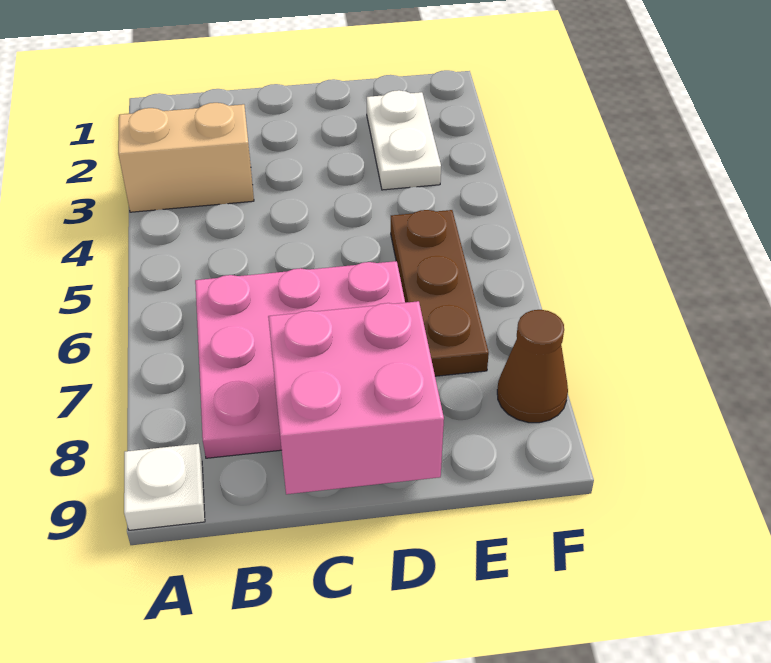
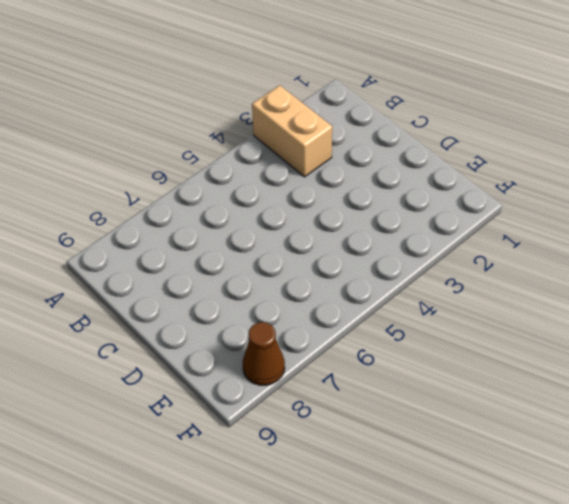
none -> white 1x1 plate [124,444,205,530]
none -> pink 3x3 plate [195,261,405,458]

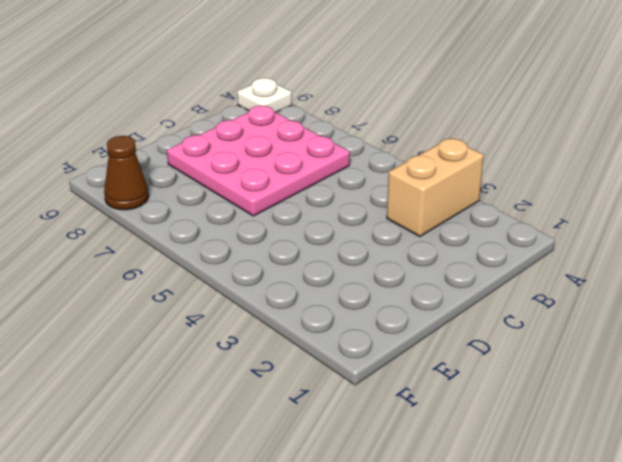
none -> white 1x2 plate [367,90,441,190]
none -> brown 1x3 plate [391,210,489,376]

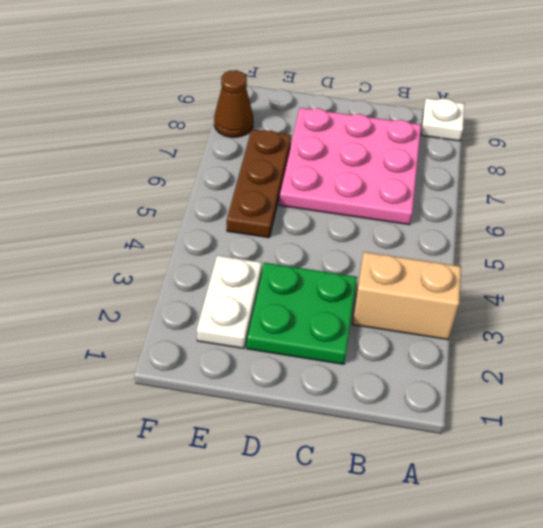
green 2x2 plate [247,263,357,364] -> none
none -> pink 2x2 brick [268,301,444,494]

